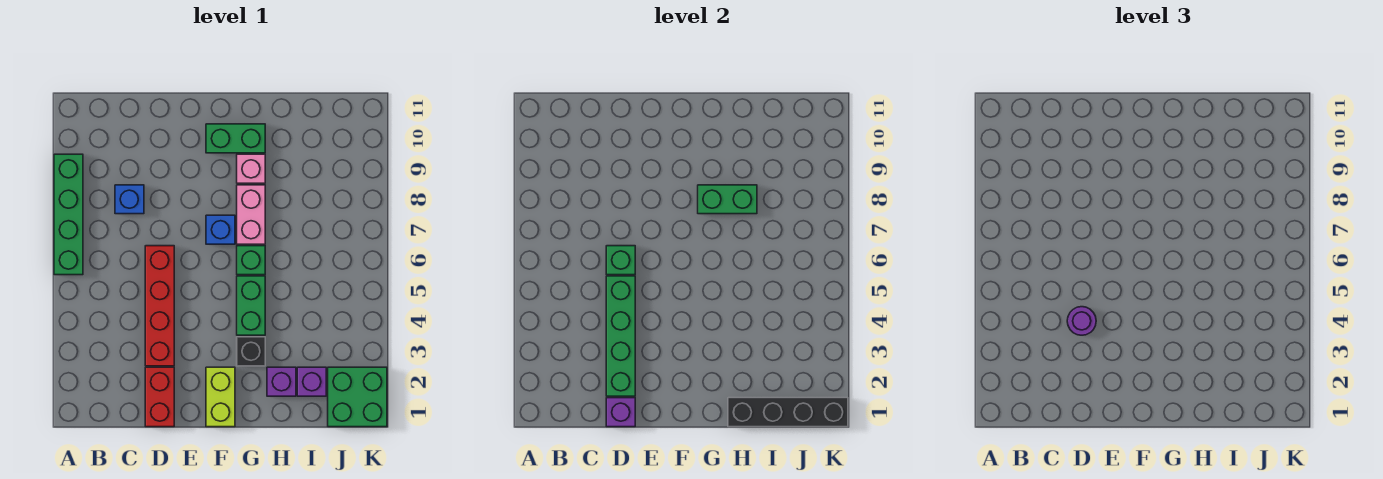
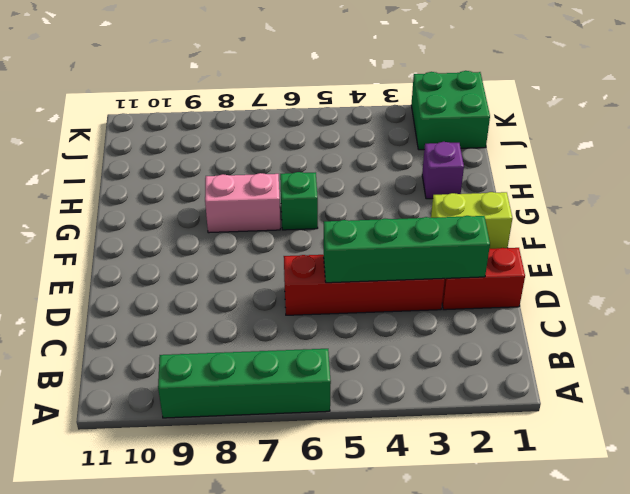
none -> blue 1x1 brick [115,185,144,214]
none -> blue 1x1 brick [206,215,235,244]
none -> green 1x2 brick [206,124,265,153]

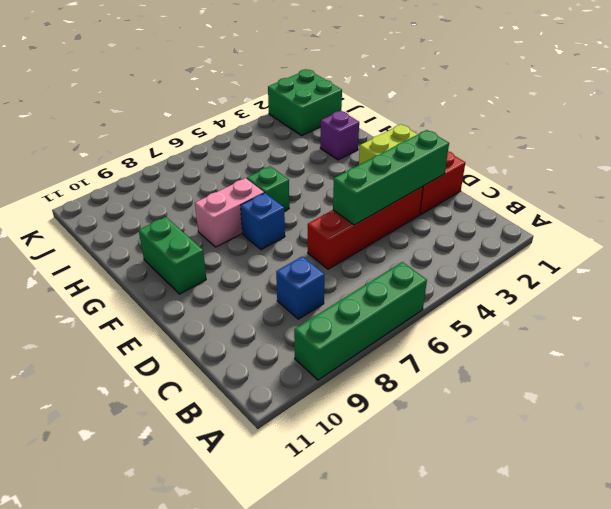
none -> black 1x1 brick [237,337,265,366]
none -> green 1x2 brick [237,276,265,335]
none -> pink 1x1 brick [237,154,265,183]

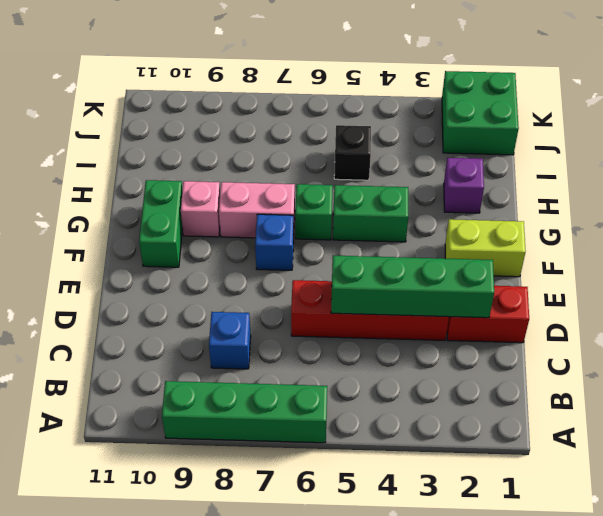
black 1x1 brick [334,125,371,180] -> black 1x1 brick moved to [237,337,265,366]
none -> purple 1x1 brick [297,367,326,396]
none -> purple 1x1 brick [606,398,635,427]
none -> green 1x1 brick [606,246,635,275]

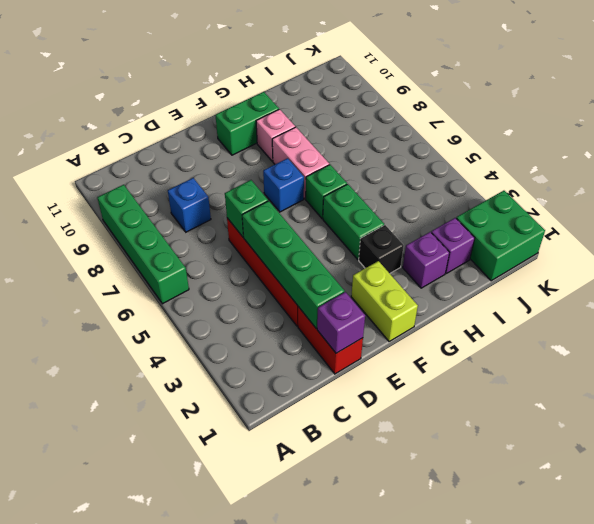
none -> green 1x2 brick [698,185,757,214]
none -> black 1x4 brick [728,398,848,427]
none -> purple 1x1 round brick [1067,307,1096,335]

